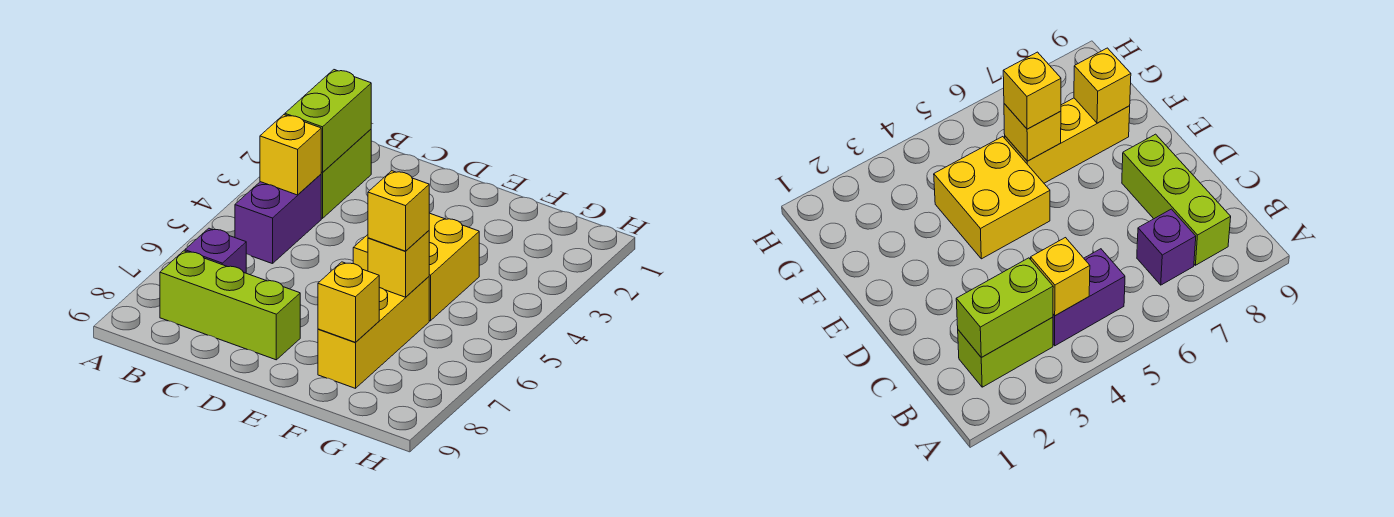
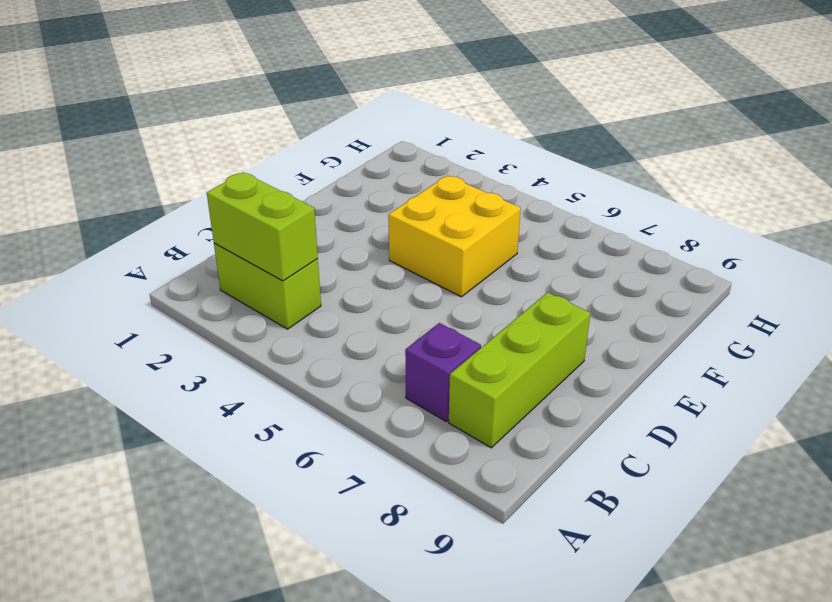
none -> purple 1x2 brick [235,174,321,264]
none -> yellow 1x3 brick [318,277,429,388]

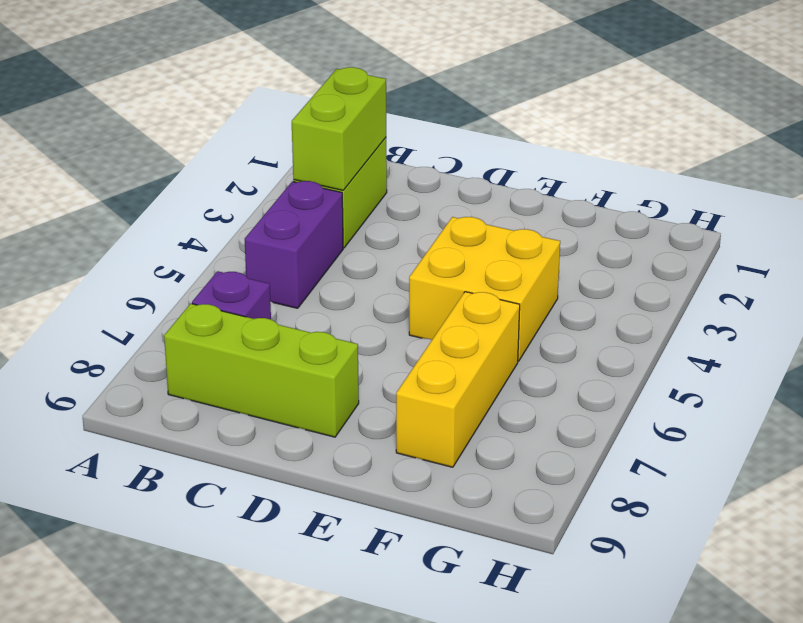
none -> yellow 1x1 brick [260,115,322,195]
none -> yellow 1x1 brick [368,231,429,297]

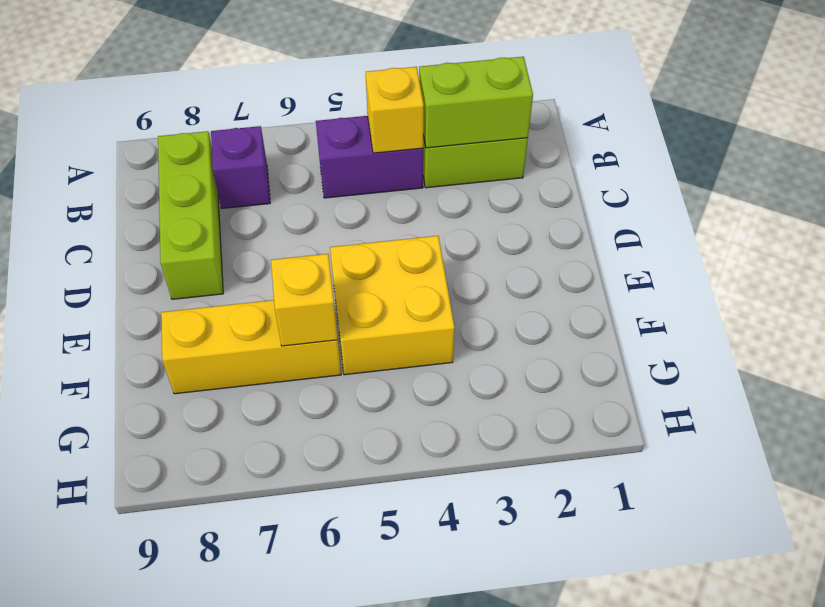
none -> yellow 1x1 brick [318,262,379,342]
none -> yellow 1x1 brick [368,171,429,251]

